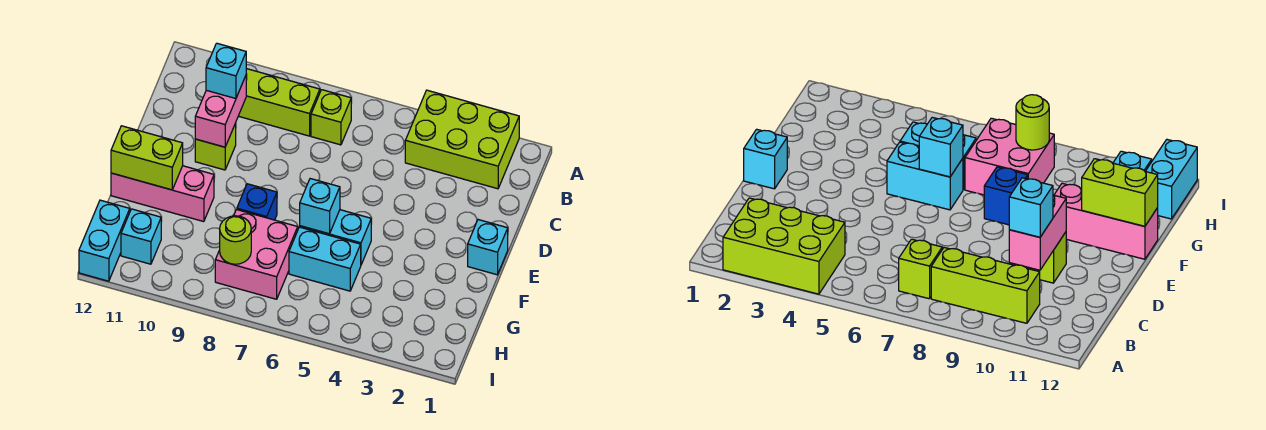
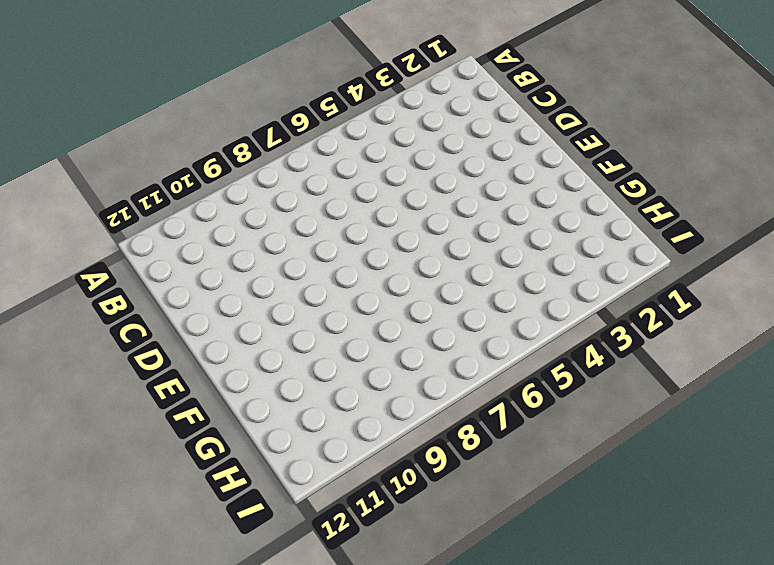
none -> lime 2x3 brick [405,90,519,189]
none -> lime 1x1 brick [311,90,351,145]
none -> lime 1x3 brick [239,69,320,136]

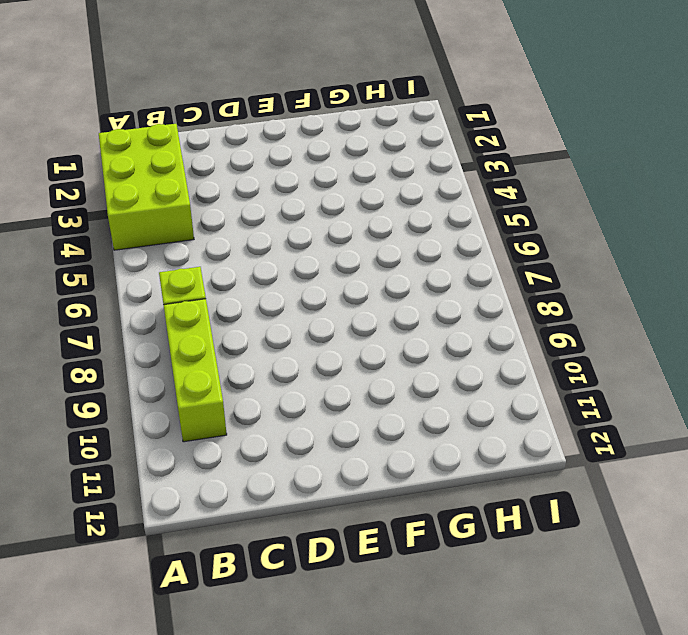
none -> lime 1x1 brick [195,123,236,170]
none -> cyan 1x1 brick [468,220,508,275]
none -> cyan 1x2 brick [300,210,371,265]

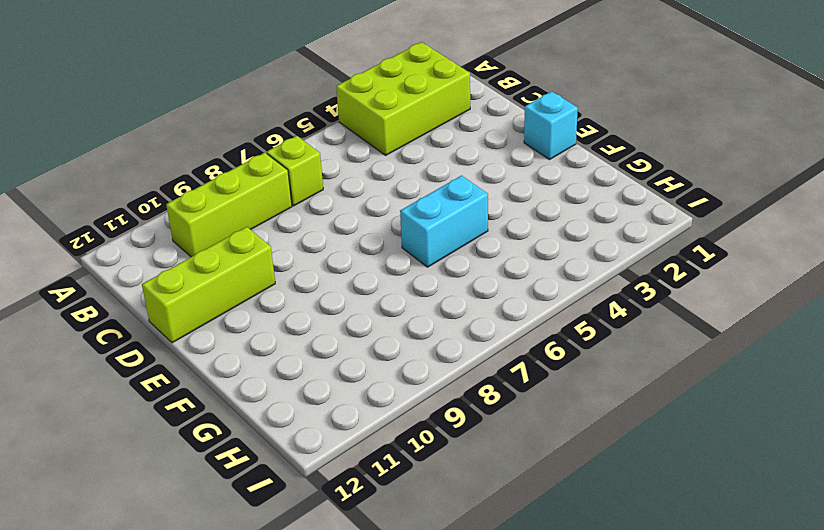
lime 1x3 brick [142,227,275,343] -> lime 1x1 brick [195,123,236,170]
none -> blue 1x1 brick [237,184,277,220]
none -> pink 1x3 brick [111,166,214,222]
none -> cyan 1x2 brick [289,227,361,291]

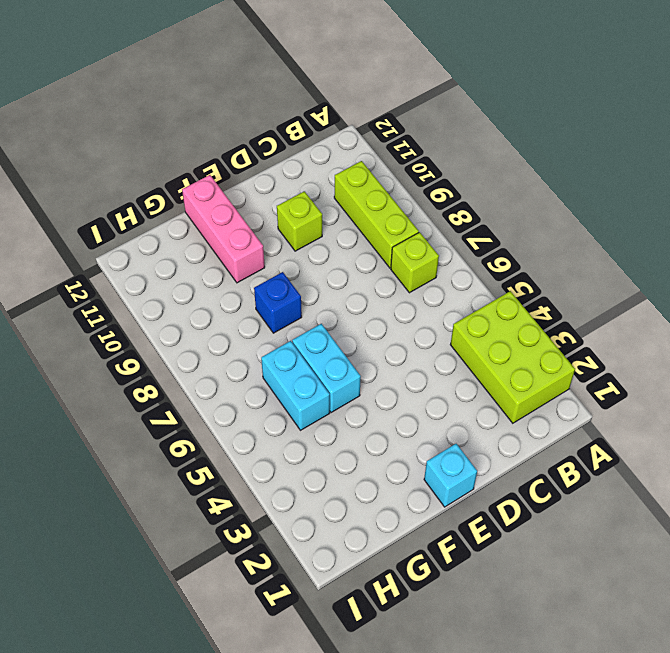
none -> pink 2x2 brick [215,210,298,299]
none -> cyan 1x1 brick [121,209,161,264]
none -> cyan 1x2 brick [79,200,130,281]

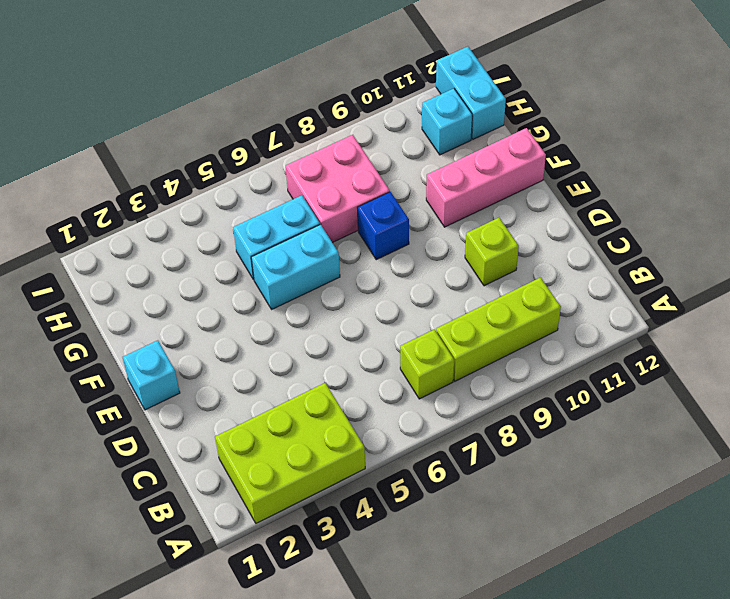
none -> pink 1x2 brick [195,76,246,147]
none -> cyan 1x1 brick [300,179,340,234]
none -> lime 1x2 brick [111,126,183,190]

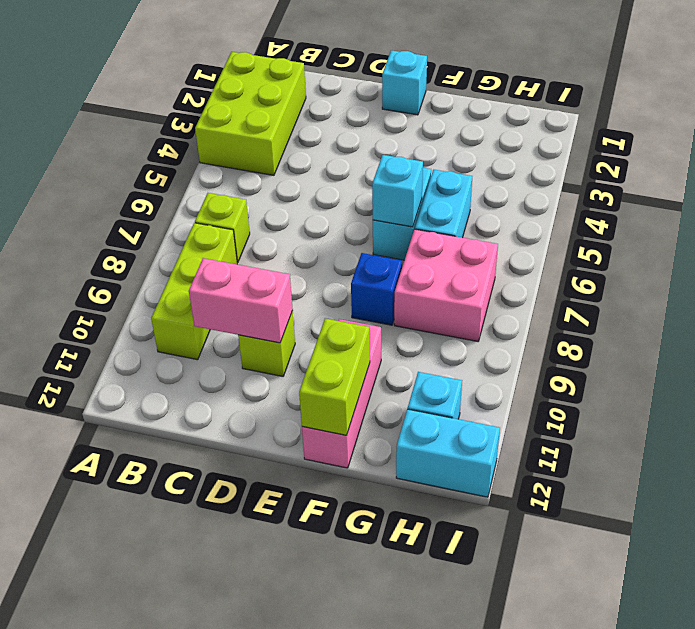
none -> lime 1x1 round brick [220,216,251,264]
none -> cyan 1x1 brick [206,43,246,99]

